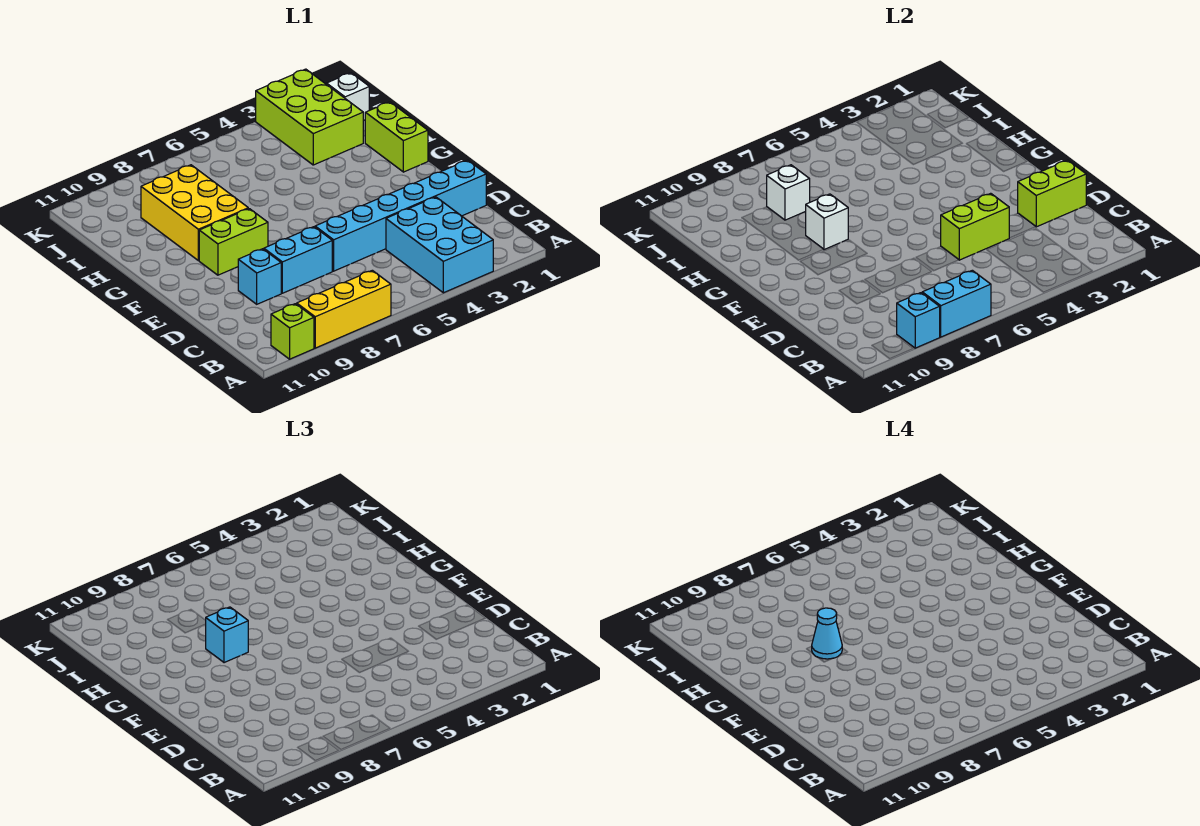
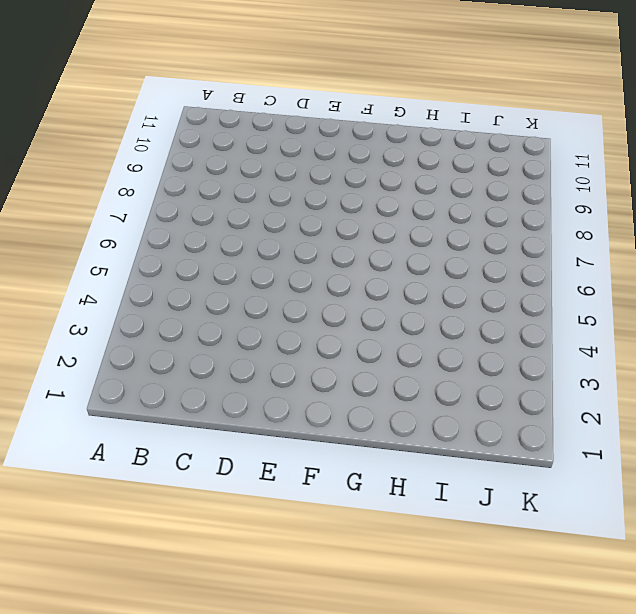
none -> cyan 2x3 brick [386,197,493,293]
none -> yellow 1x3 brick [297,270,391,348]
none -> lime 1x1 brick [271,304,314,359]

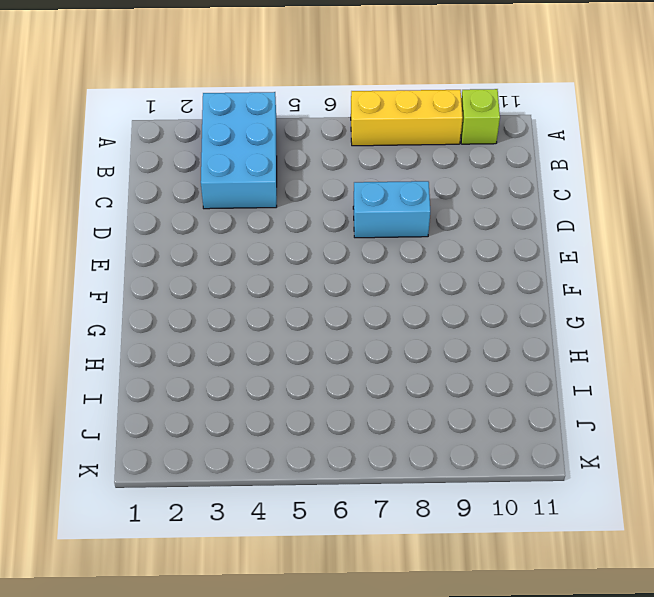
none -> cyan 1x6 brick [315,160,486,271]
none -> cyan 1x1 brick [238,249,281,304]
none -> lime 1x2 brick [199,209,268,275]

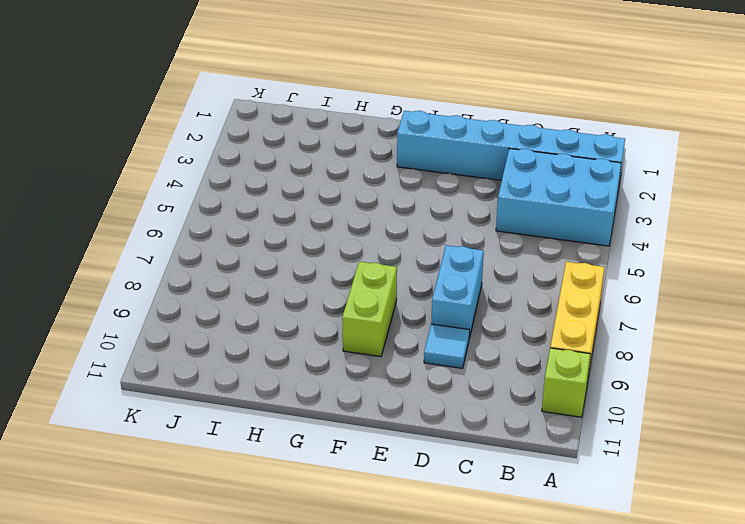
cyan 1x6 brick [397,111,625,189] -> cyan 1x6 brick turned to [315,160,486,271]
cyan 1x1 tile [424,324,470,368] -> cyan 1x1 brick [238,249,281,304]
none -> lime 1x2 brick [365,102,428,172]
none -> yellow 2x3 brick [141,165,248,261]
none -> lime 2x3 brick [256,69,364,165]

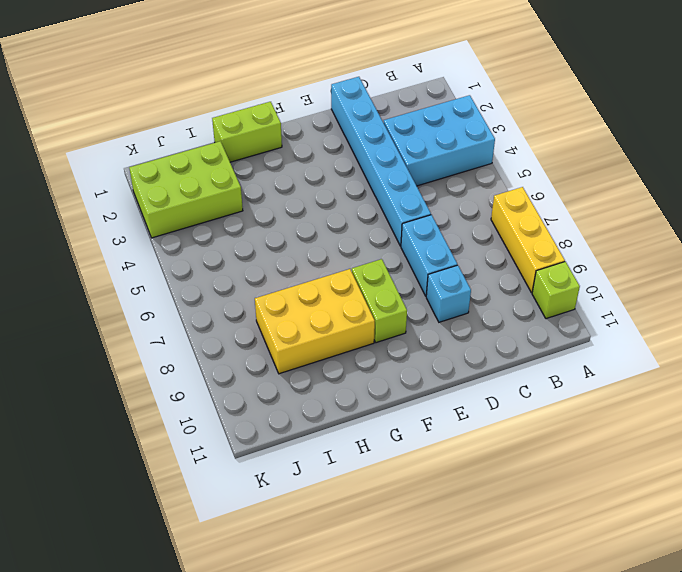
none -> white 1x1 brick [327,73,369,120]
none -> cyan 1x2 brick [922,270,991,337]
none -> cyan 1x1 brick [897,293,940,348]

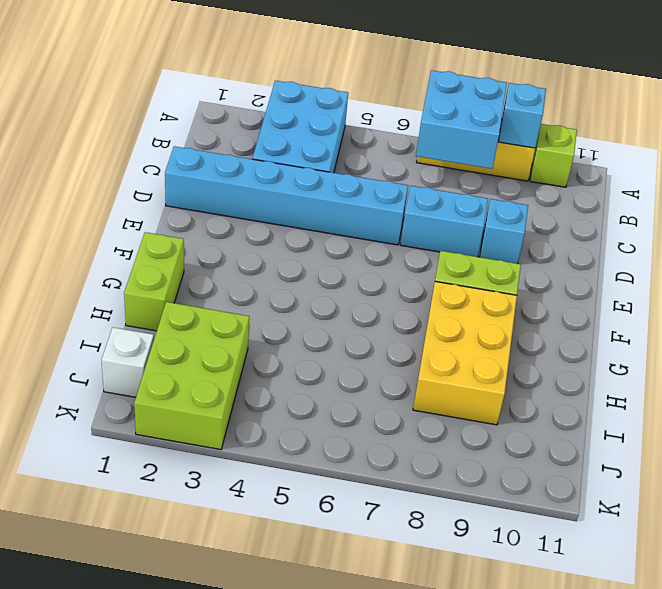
cyan 2x2 brick [416,70,507,169] -> cyan 1x2 brick [922,270,991,337]
none -> lime 1x2 brick [1018,160,1086,227]
none -> lime 1x2 brick [941,193,1009,260]
none -> white 1x1 brick [806,194,848,250]

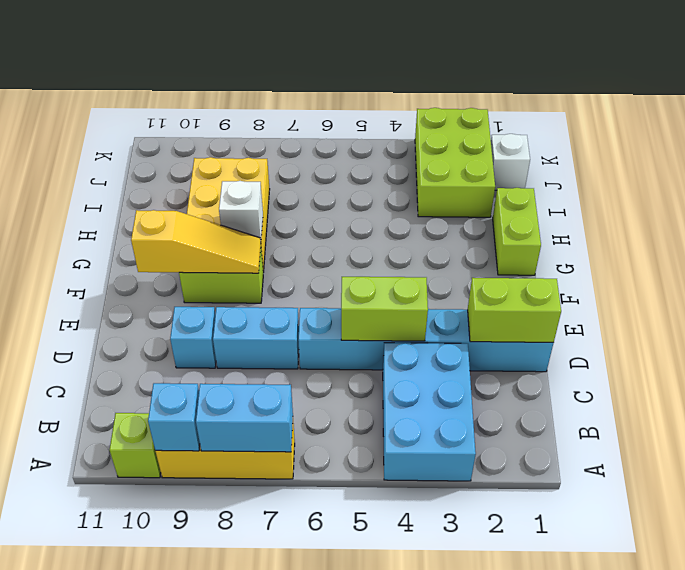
yellow 1x3 slope [131,210,261,273] -> none
none -> white 1x1 brick [767,165,810,220]
none -> cyan 1x1 brick [206,607,248,663]
none -> cyan 1x1 cone [812,608,842,659]

